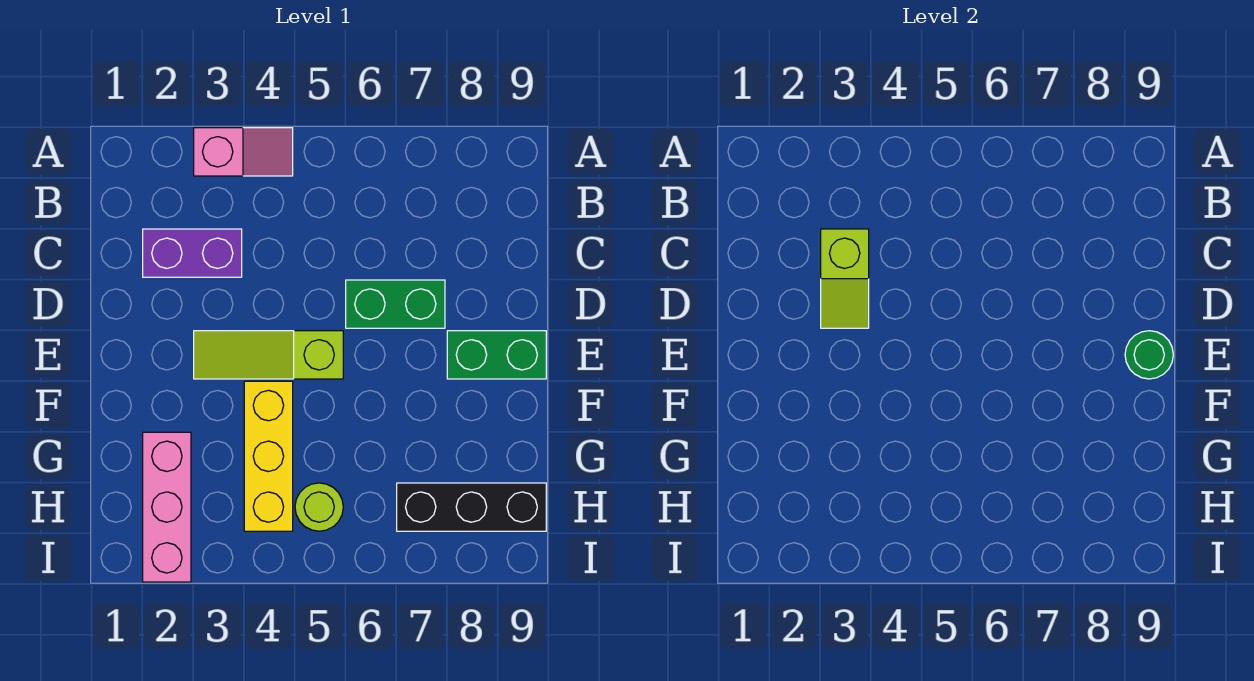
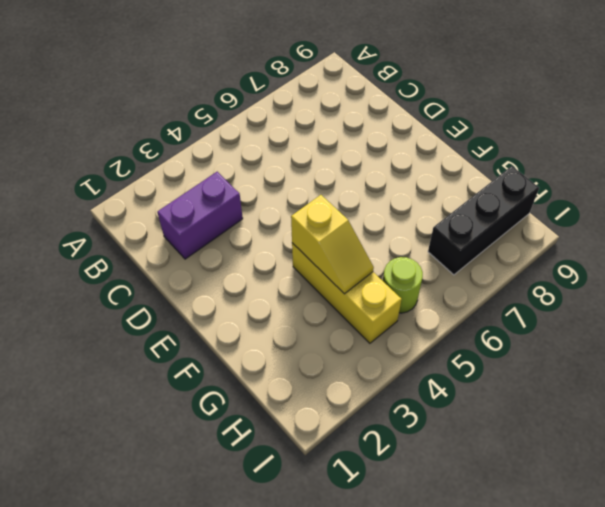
yellow 1x2 slope [291,195,374,294] -> none
none -> pink 1x2 slope [194,128,293,176]
none -> green 1x2 brick [346,280,445,328]

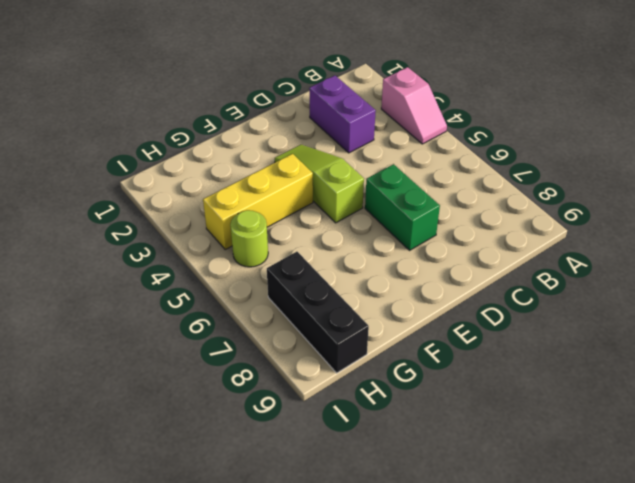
none -> green 1x2 brick [447,331,546,379]
none -> pink 1x3 brick [143,432,191,582]

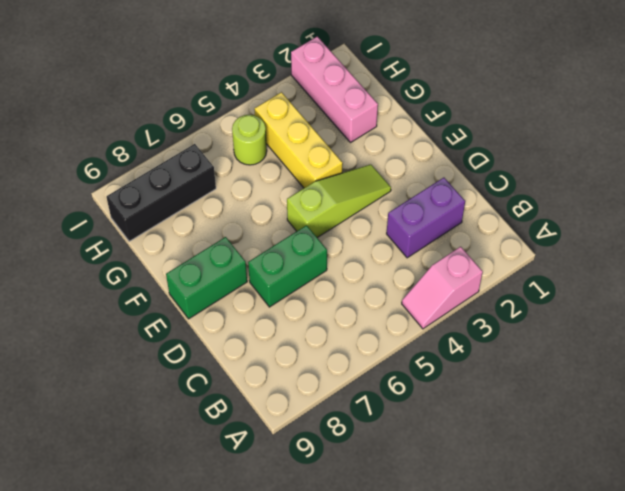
none -> lime 1x2 slope [821,229,869,328]
none -> green 1x1 round brick [1125,331,1173,379]

